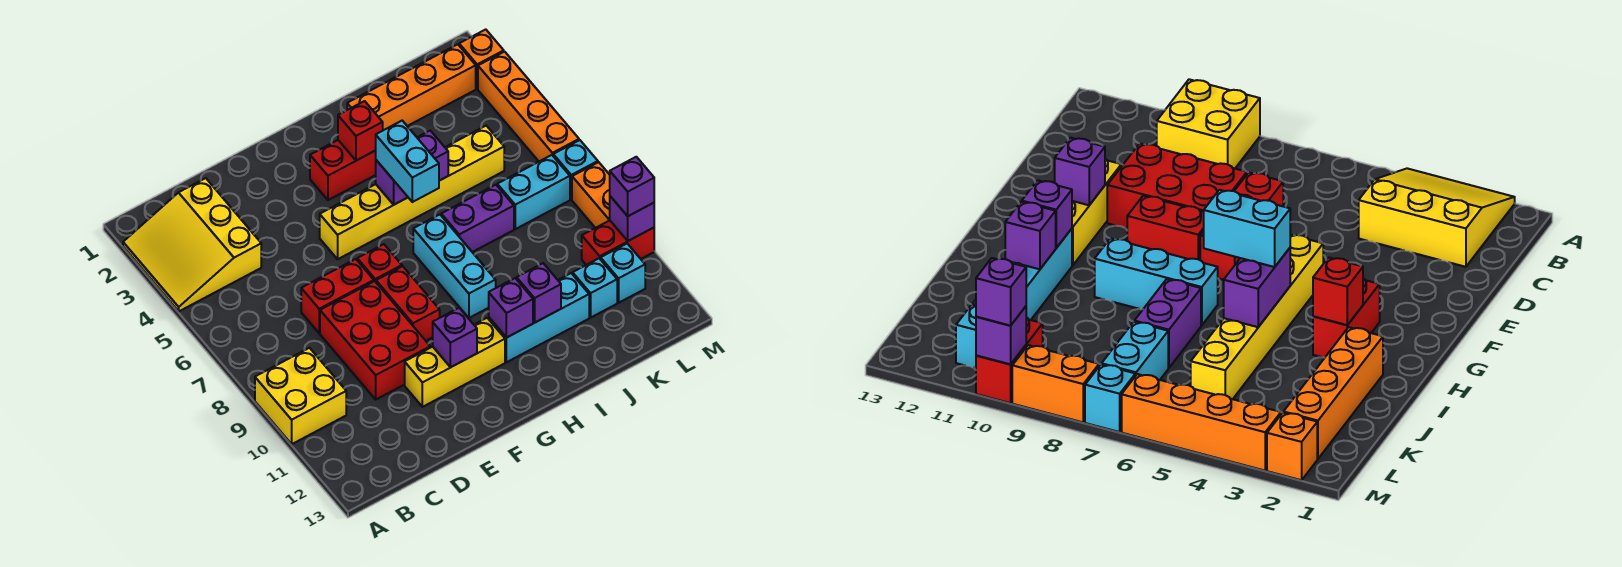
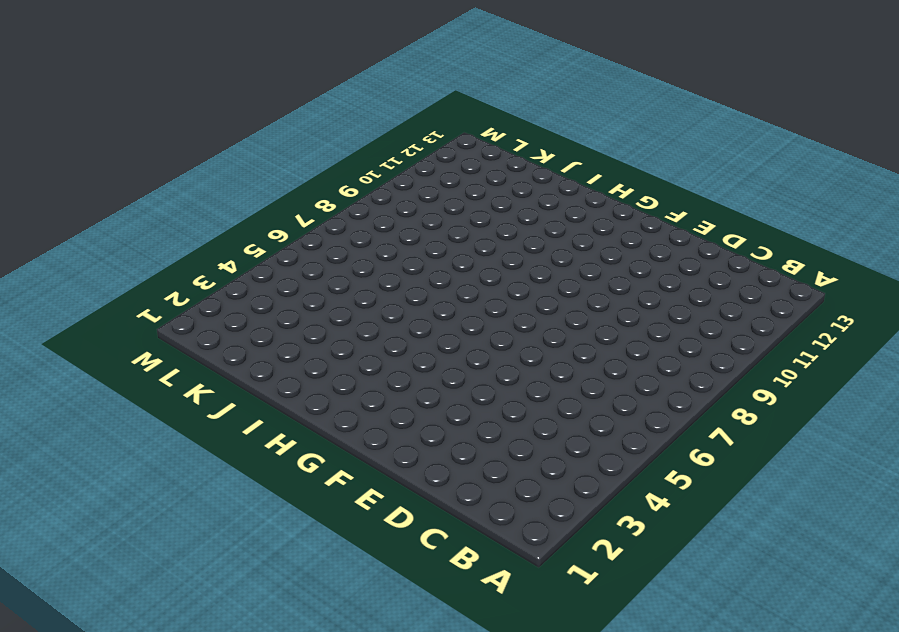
none -> yellow 3x3 slope [123,178,261,311]
none -> yellow 2x2 brick [255,348,346,444]
none -> red 1x2 brick [301,259,374,333]

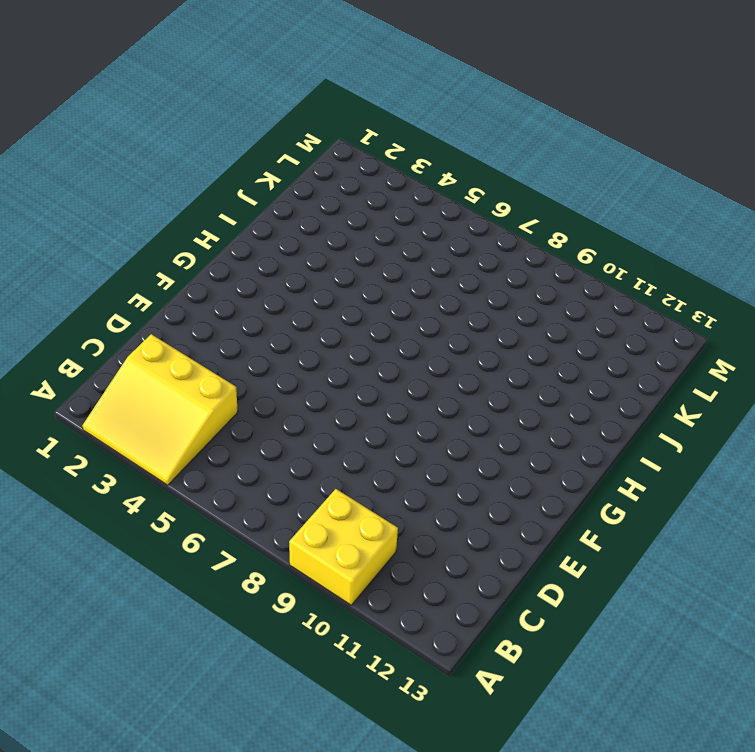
none -> red 1x2 brick [301,259,374,333]
none -> red 2x3 brick [320,281,430,399]
none -> yellow 1x3 brick [405,318,505,407]

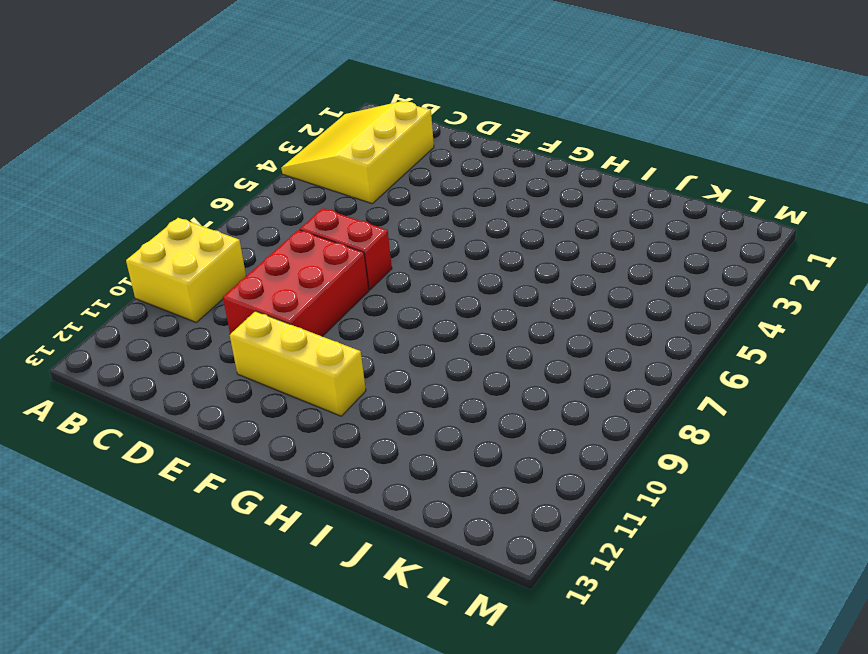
none -> yellow 1x6 brick [320,126,504,259]
none -> red 1x1 brick [357,244,402,282]
none -> red 1x2 brick [376,266,440,341]

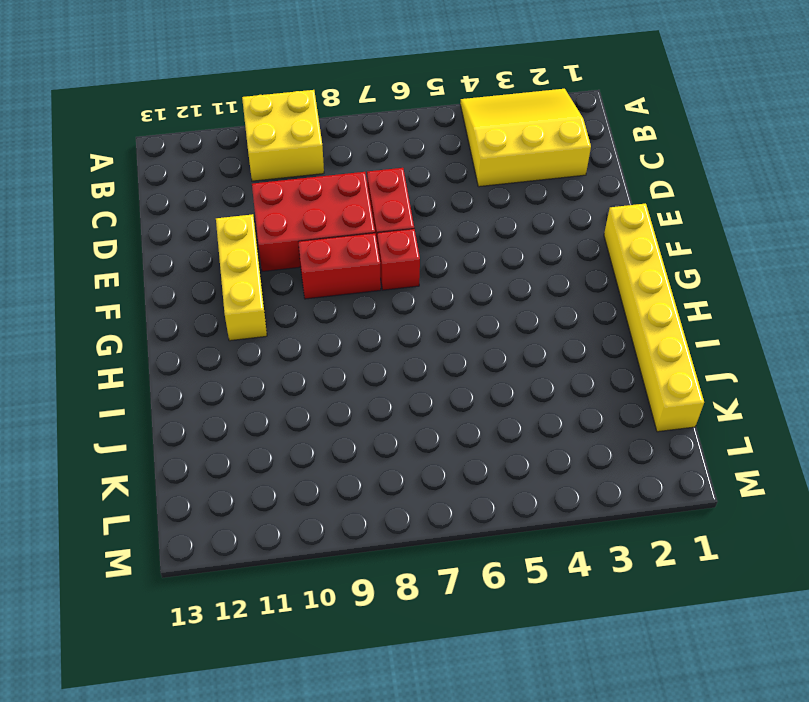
yellow 1x6 brick [604,204,704,432] -> yellow 1x6 brick moved to [320,126,504,259]
none -> red 1x2 brick [310,140,376,200]
none -> cyan 1x3 brick [413,214,496,318]
none -> cyan 1x3 brick [489,273,589,362]

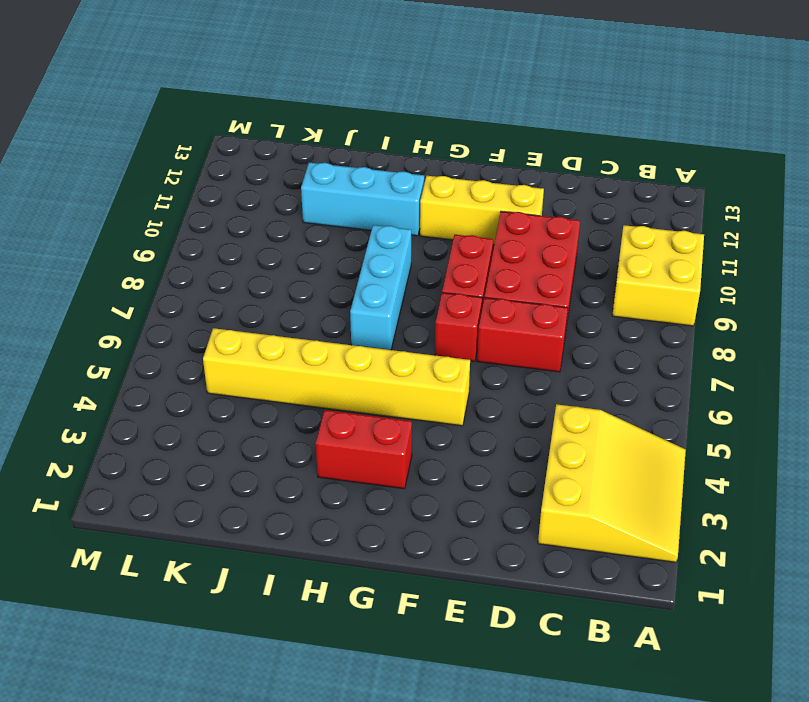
none -> orange 1x4 brick [347,44,476,130]
none -> purple 1x2 brick [441,185,514,252]
none -> cyan 1x2 brick [497,155,570,229]

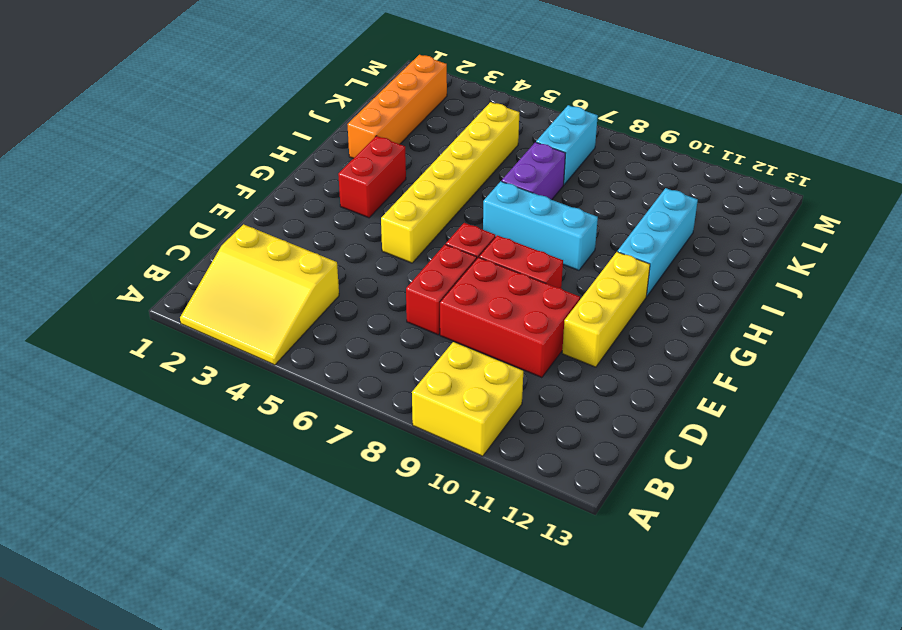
none -> cyan 1x1 brick [573,258,617,318]
none -> red 1x2 brick [582,221,654,265]
none -> cyan 1x1 brick [601,244,645,303]

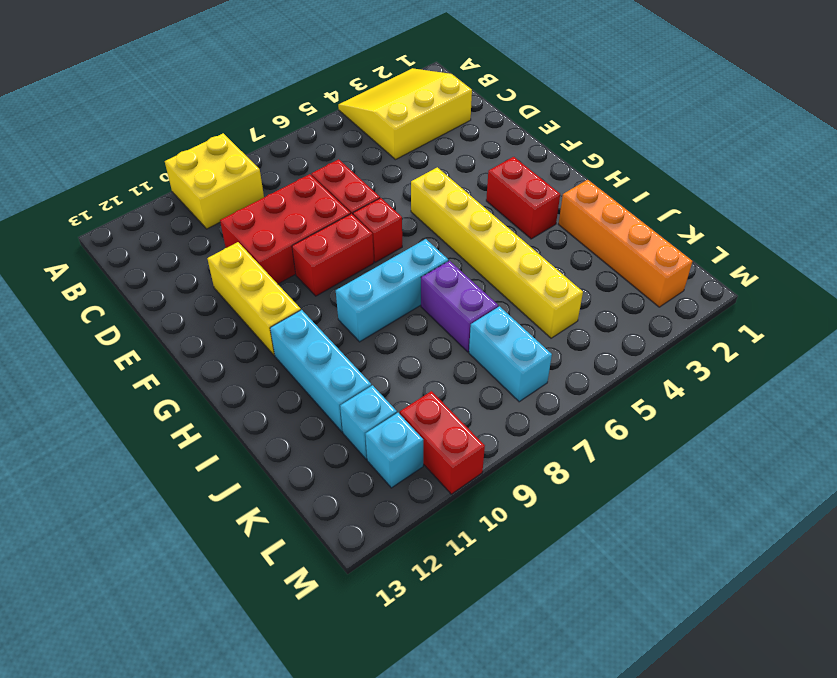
none -> orange 1x1 brick [459,29,504,89]
none -> orange 1x4 brick [478,52,579,161]
none -> cyan 1x1 brick [553,140,598,199]

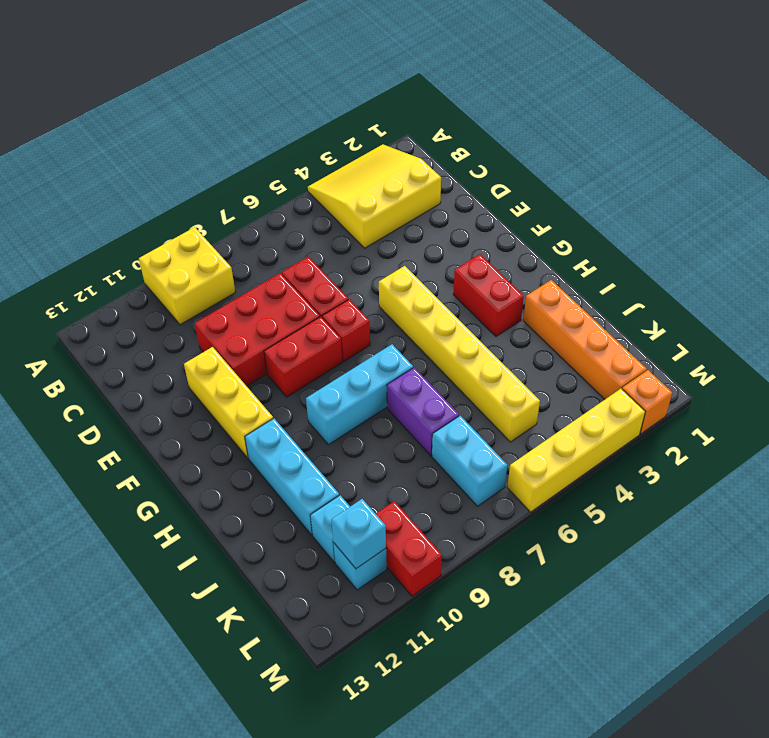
cyan 1x1 brick [331,499,386,569] -> cyan 1x1 brick moved to [553,140,598,199]
yellow 1x4 brick [507,389,645,512] -> orange 1x4 brick [478,52,579,161]
none -> orange 1x2 brick [572,162,610,228]
none -> purple 1x1 brick [433,308,477,367]
none -> red 1x1 brick [338,101,383,161]

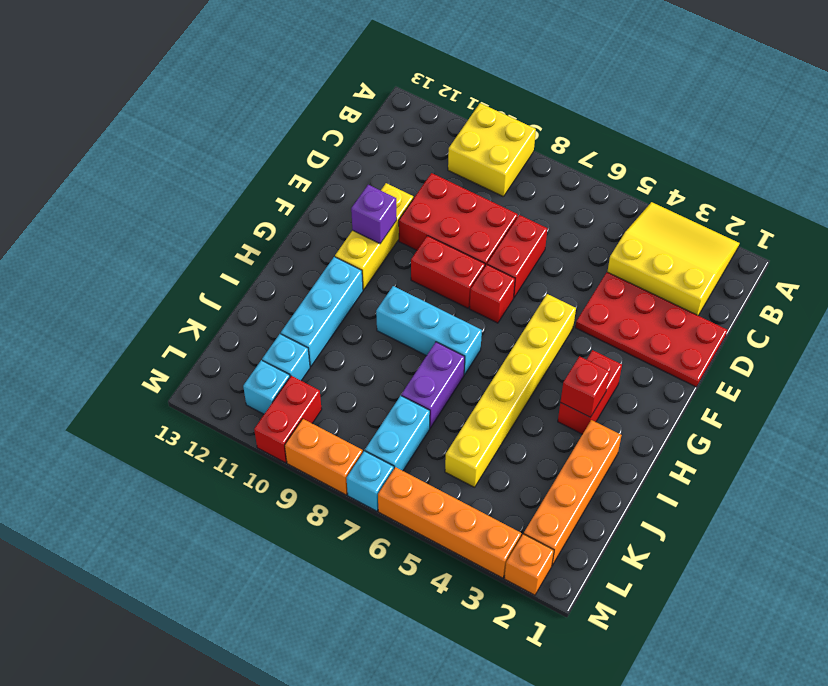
red 2x4 plate [575,272,727,387] -> none
none -> purple 1x2 brick [376,131,448,205]
none -> purple 1x1 brick [489,278,533,338]
none -> purple 1x1 brick [517,263,561,322]

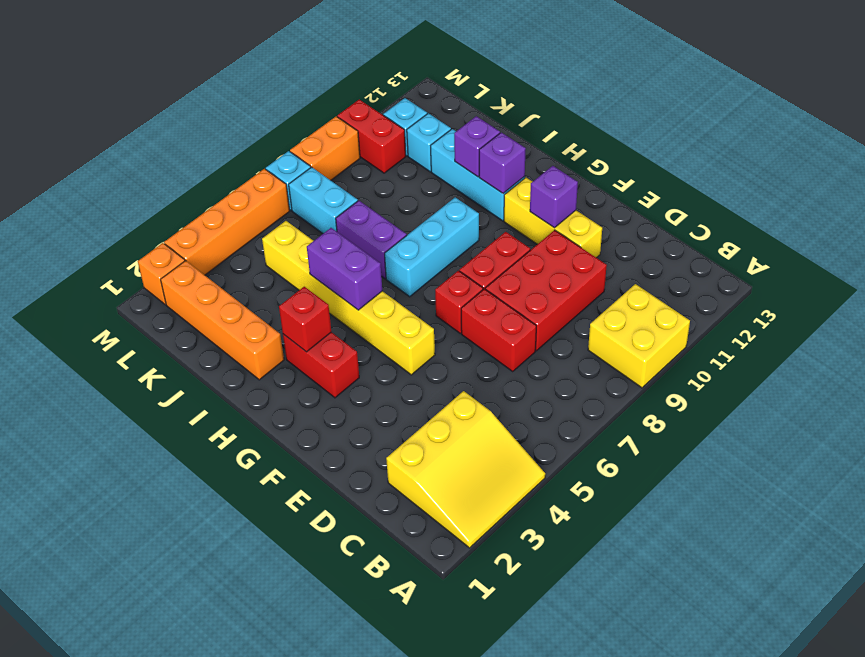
none -> purple 1x1 brick [610,196,654,241]
none -> cyan 1x2 brick [375,121,439,202]
none -> purple 1x1 brick [610,157,654,216]

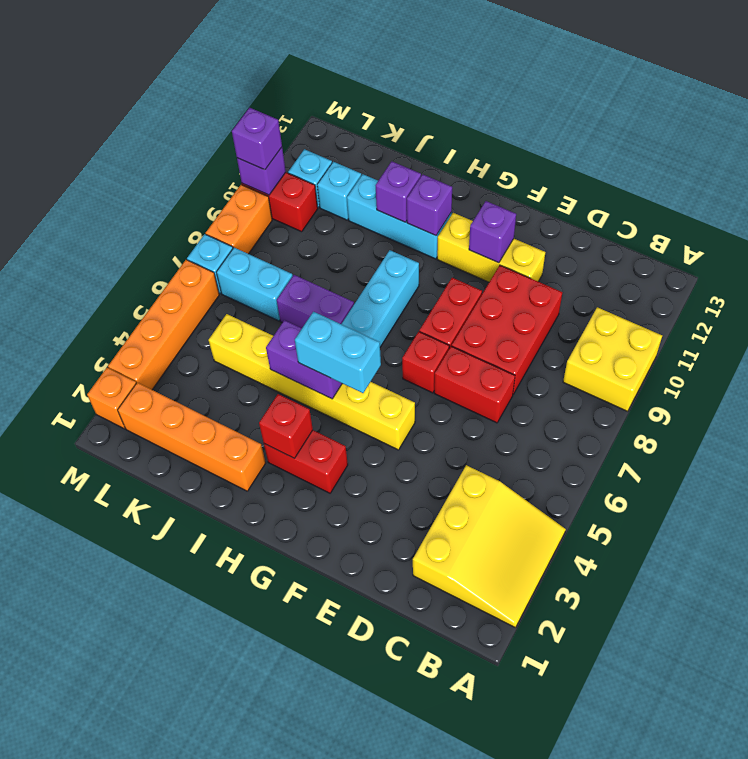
cyan 1x2 brick [295,312,381,393] -> cyan 1x2 brick turned to [375,121,439,202]

